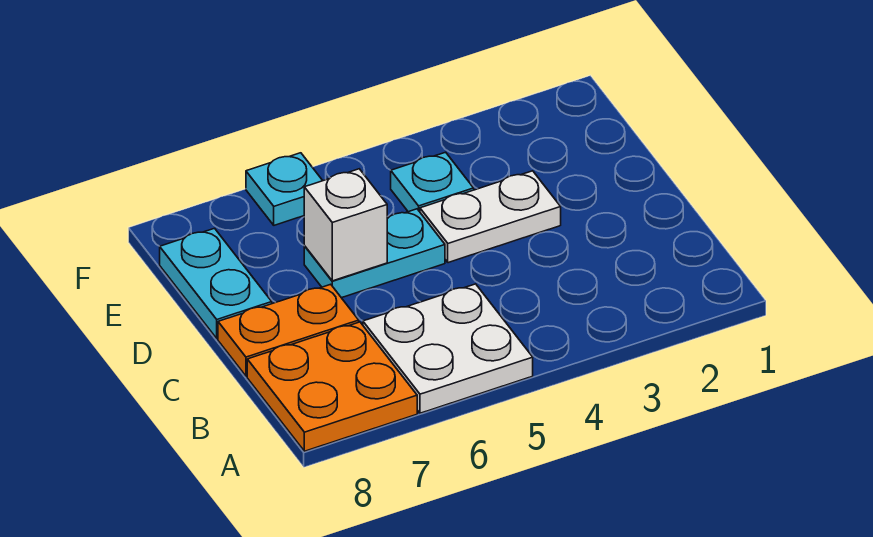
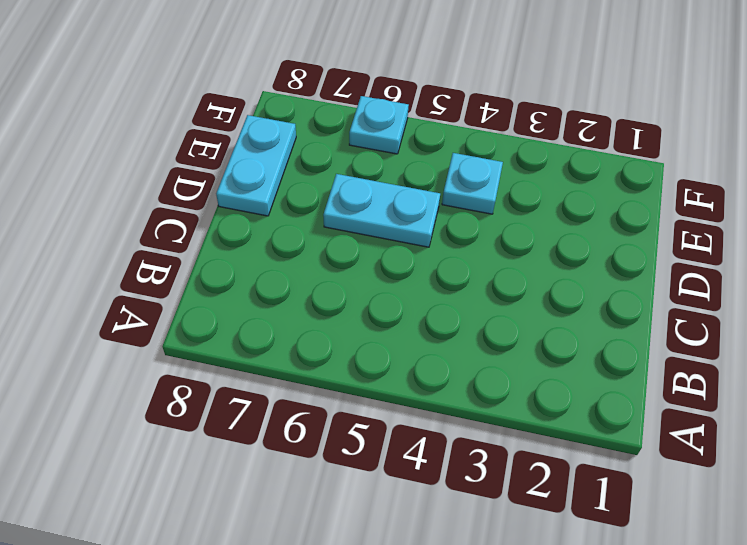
none -> white 2x2 plate [363,284,533,413]
none -> orange 2x2 plate [247,322,417,451]

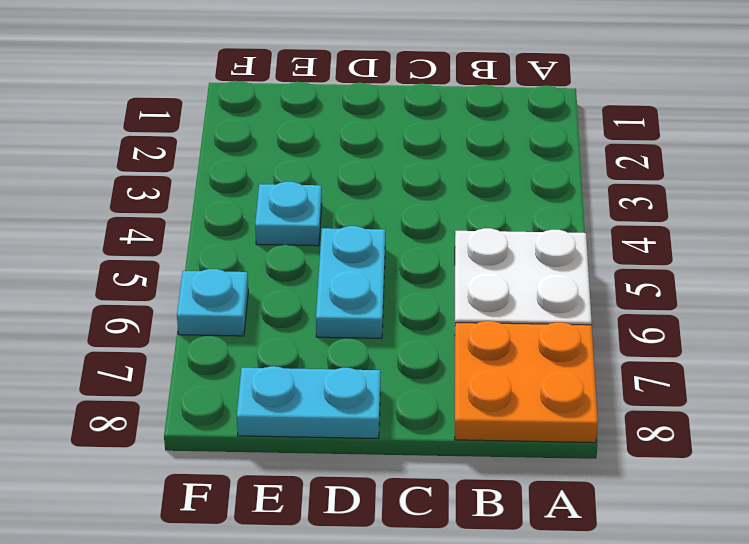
none -> orange 1x2 plate [218,284,359,376]
none -> white 1x2 plate [420,171,561,263]

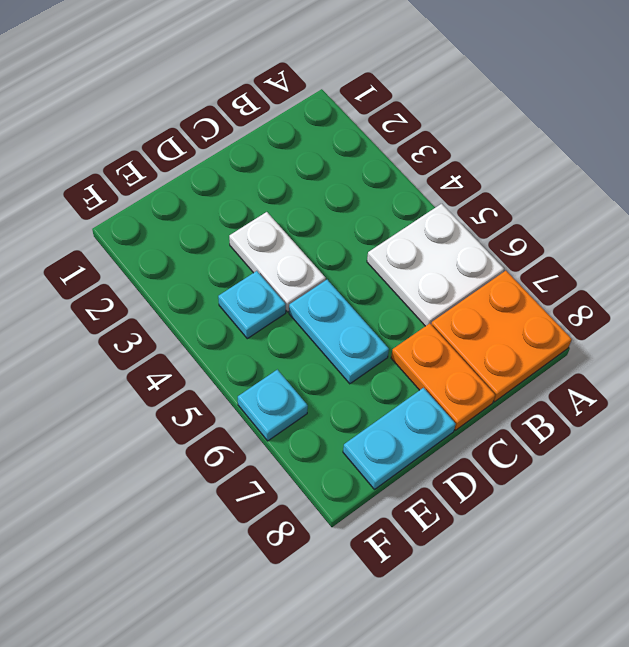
none -> white 1x1 brick [304,169,387,281]

